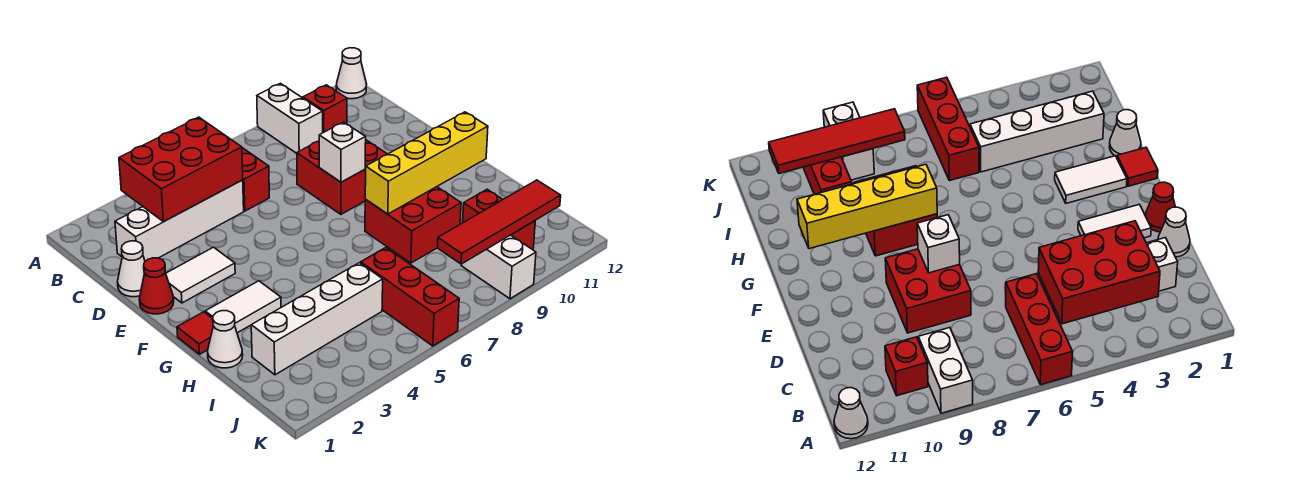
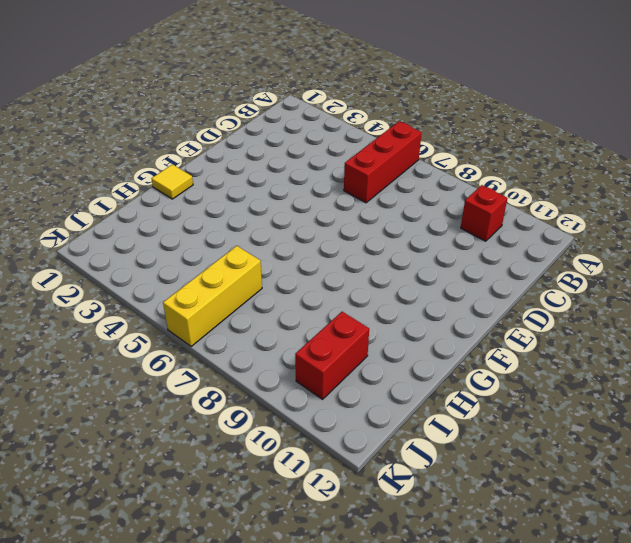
yellow 1x1 tile [152,164,193,199] -> red 1x1 tile [177,312,213,354]
yellow 1x3 brick [163,246,262,347] -> red 1x3 brick [361,248,459,346]
none -> white 1x2 brick [257,83,323,153]
none -> white 1x1 cone [336,48,367,99]
none -> white 1x4 brick [115,180,244,261]

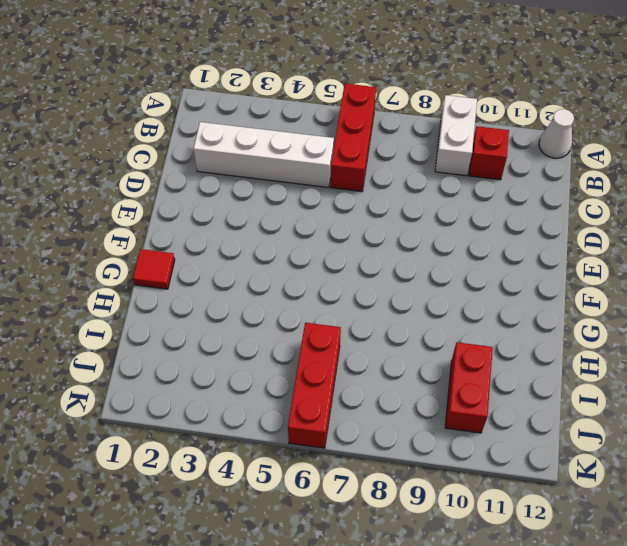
none -> white 1x1 cone [117,241,145,297]
none -> red 2x2 brick [297,140,387,214]
none -> red 1x1 cone [139,258,174,314]

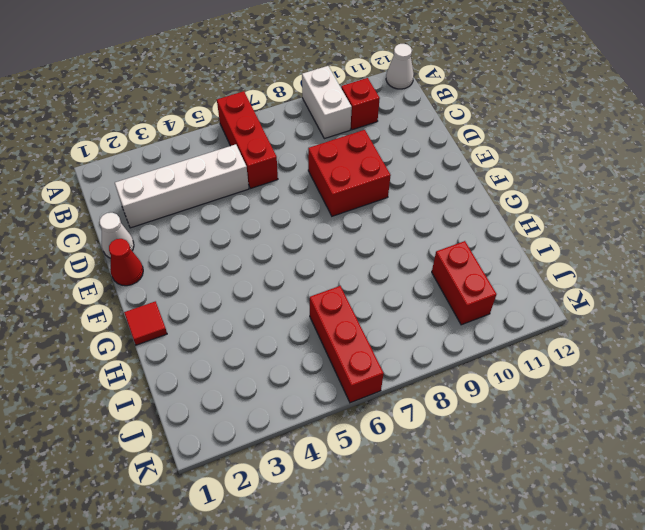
none -> white 1x2 tile [166,247,235,303]
none -> white 1x2 tile [205,281,281,333]
none -> red 2x2 brick [365,187,461,263]

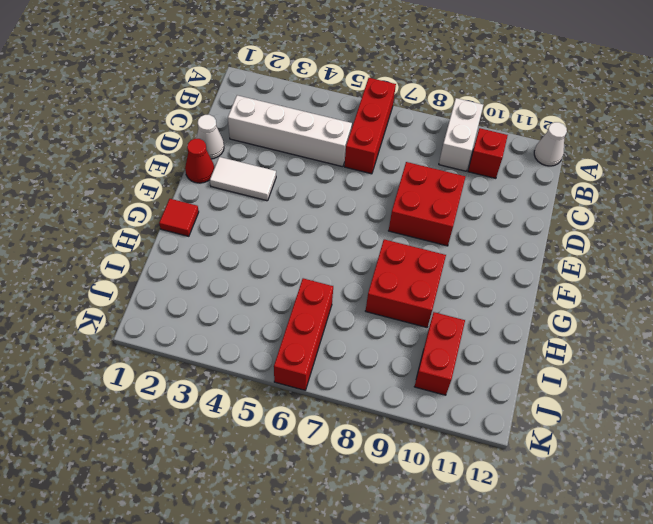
none -> white 1x2 tile [205,281,281,333]
none -> white 1x1 cone [208,311,243,368]
none -> white 1x4 brick [251,263,383,375]

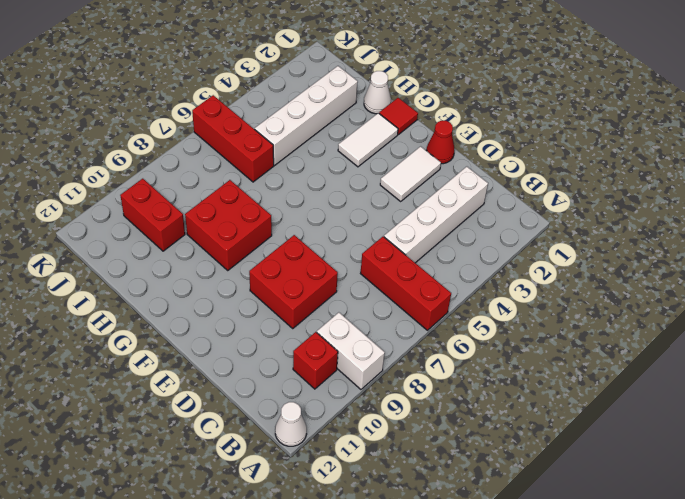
none -> white 1x1 cone [117,241,145,297]
none -> white 1x2 brick [461,235,536,299]
none -> red 2x3 brick [119,117,243,222]

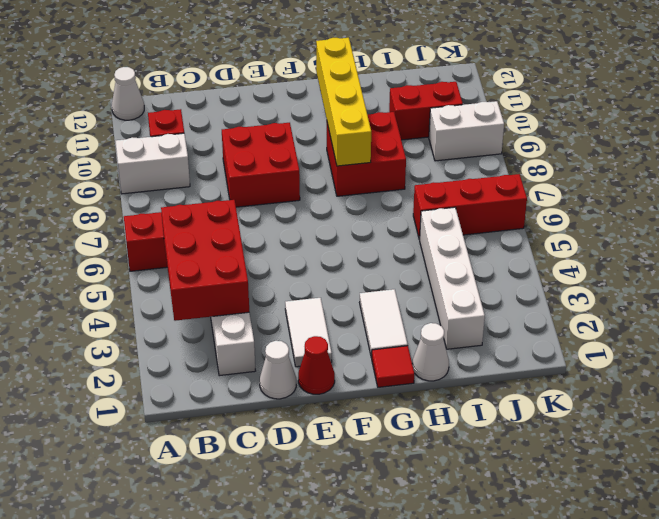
none -> white 1x1 brick [319,122,366,182]
none -> red 1x4 tile [438,180,561,264]

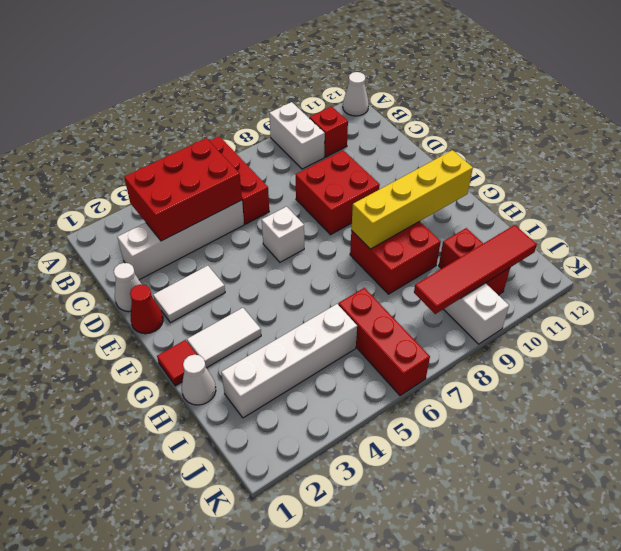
white 1x1 brick [262,207,304,262] -> white 1x1 brick moved to [319,122,366,182]

